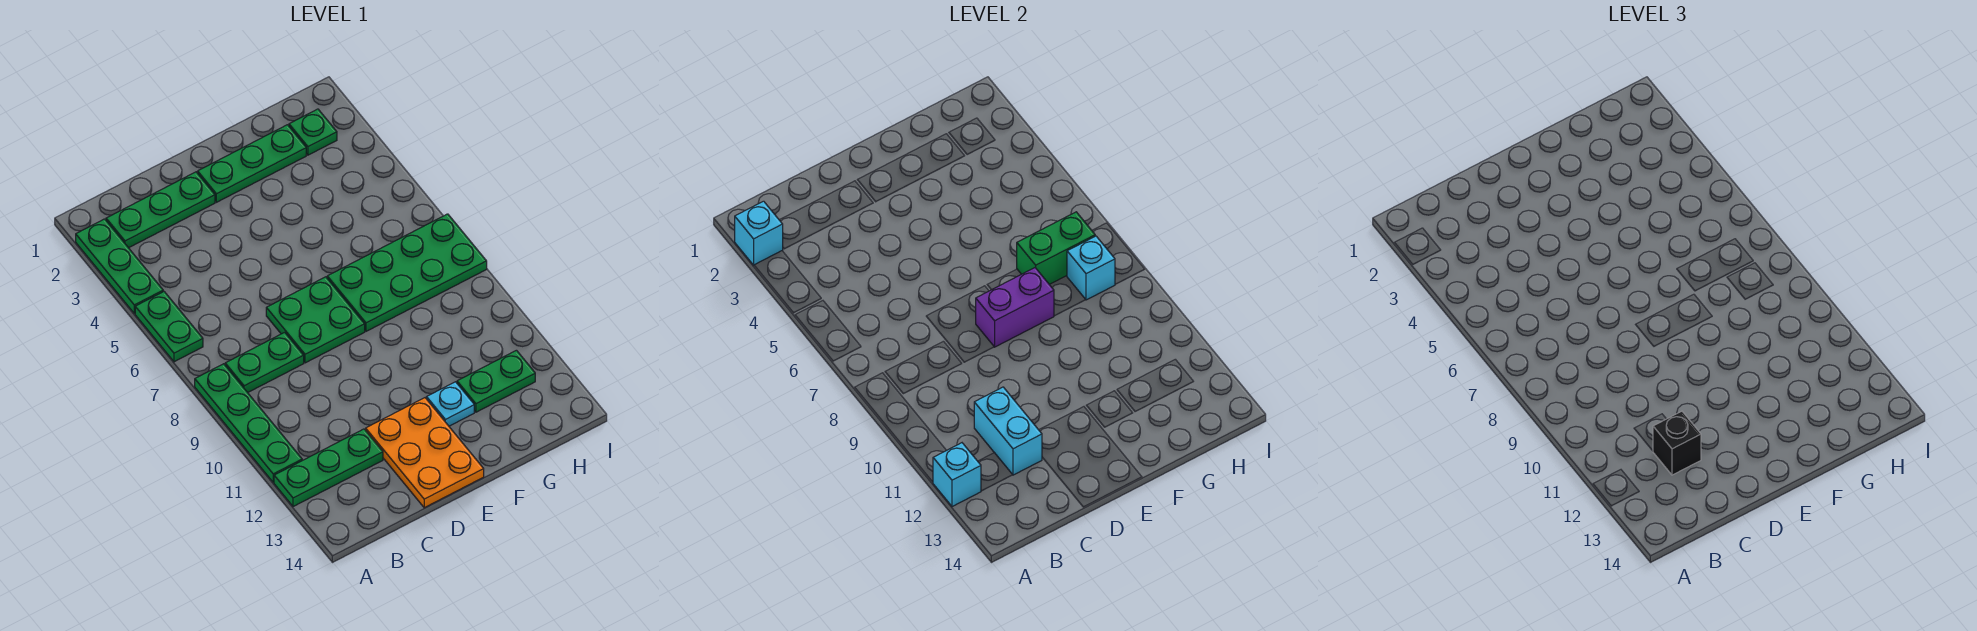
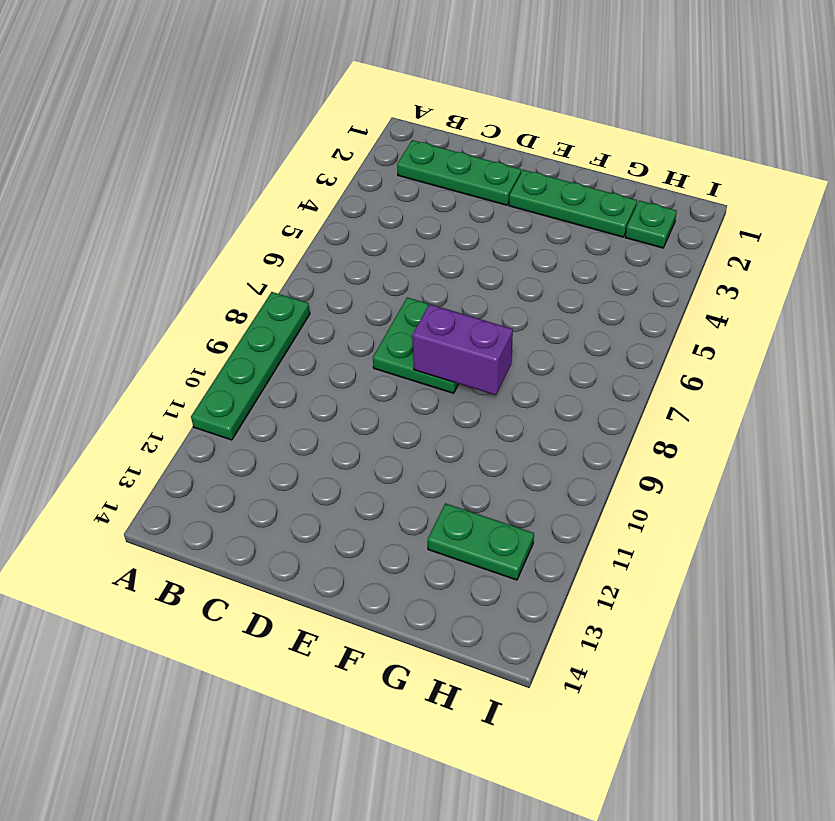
none -> green 1x3 plate [76,219,163,313]
none -> green 1x2 plate [135,291,203,362]
none -> green 1x3 plate [274,429,383,507]

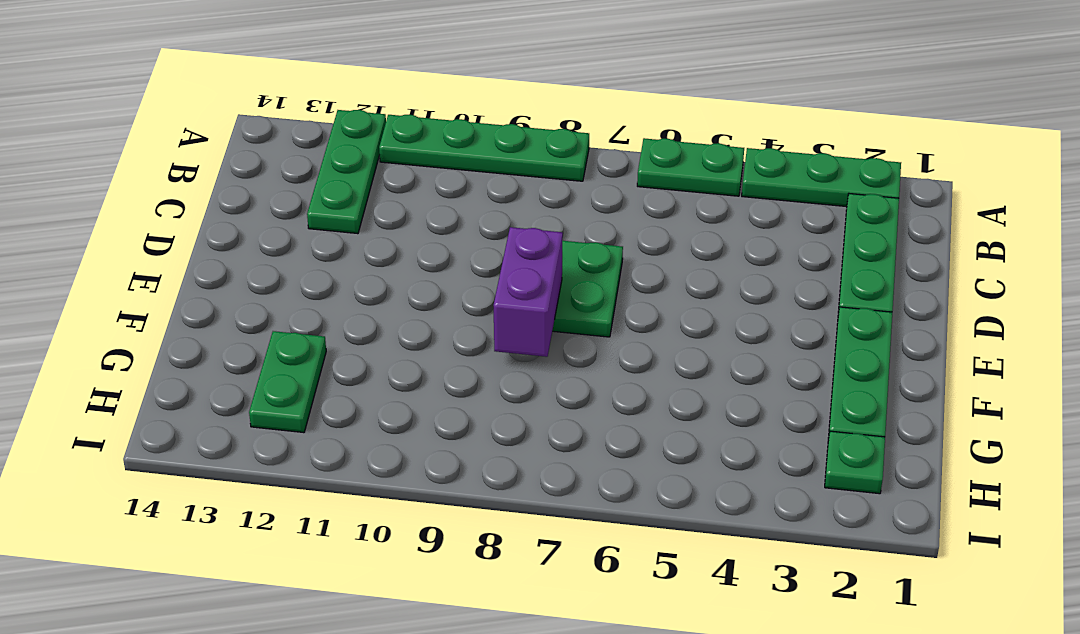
none -> green 1x2 plate [225,332,304,393]
none -> orange 2x3 plate [366,398,484,508]
none -> green 2x4 plate [327,214,487,331]

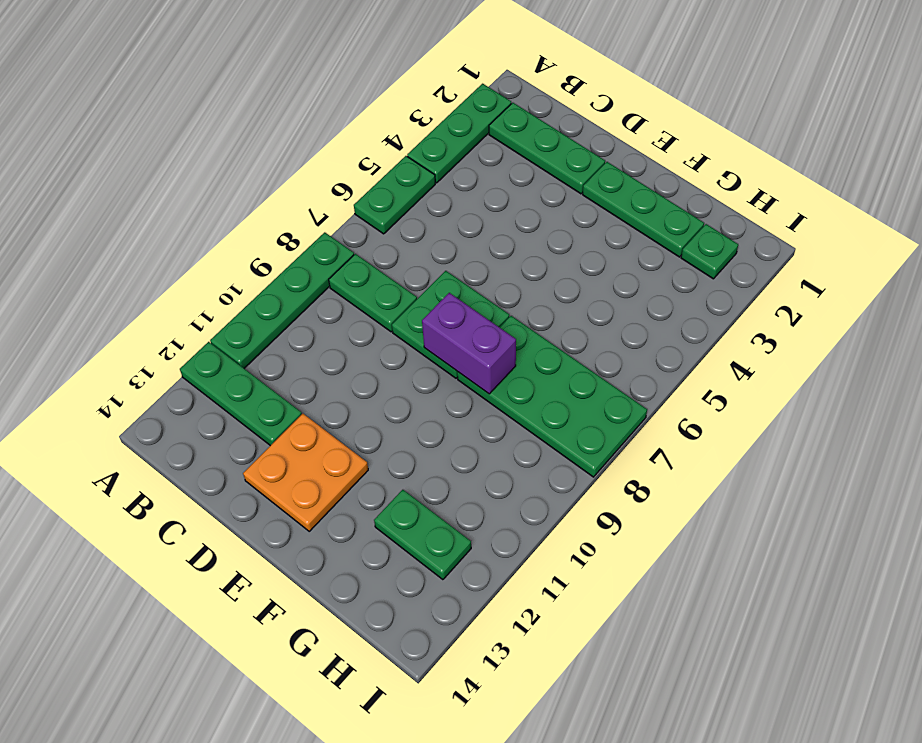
orange 2x2 plate [243,414,368,531] -> orange 2x3 plate [366,398,484,508]
none -> cyan 1x1 plate [427,382,474,426]
none -> cyan 1x1 brick [735,201,783,265]
none -> cyan 1x1 brick [933,443,981,507]

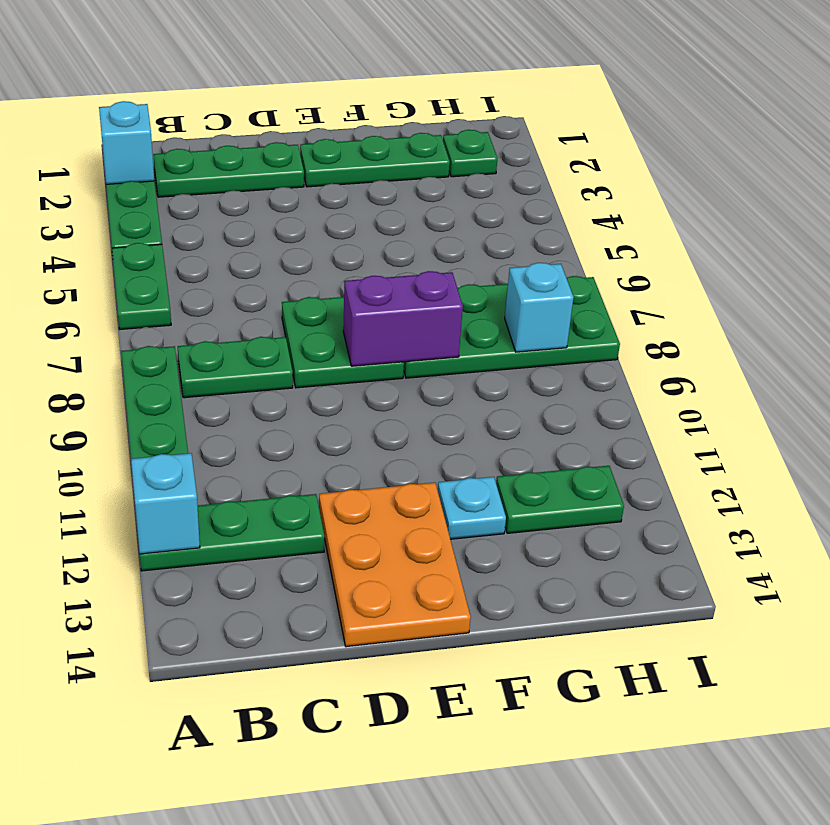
none -> cyan 1x2 brick [974,387,1042,475]
none -> green 1x2 brick [1017,212,1095,284]
none -> black 1x1 brick [1653,411,1701,475]

